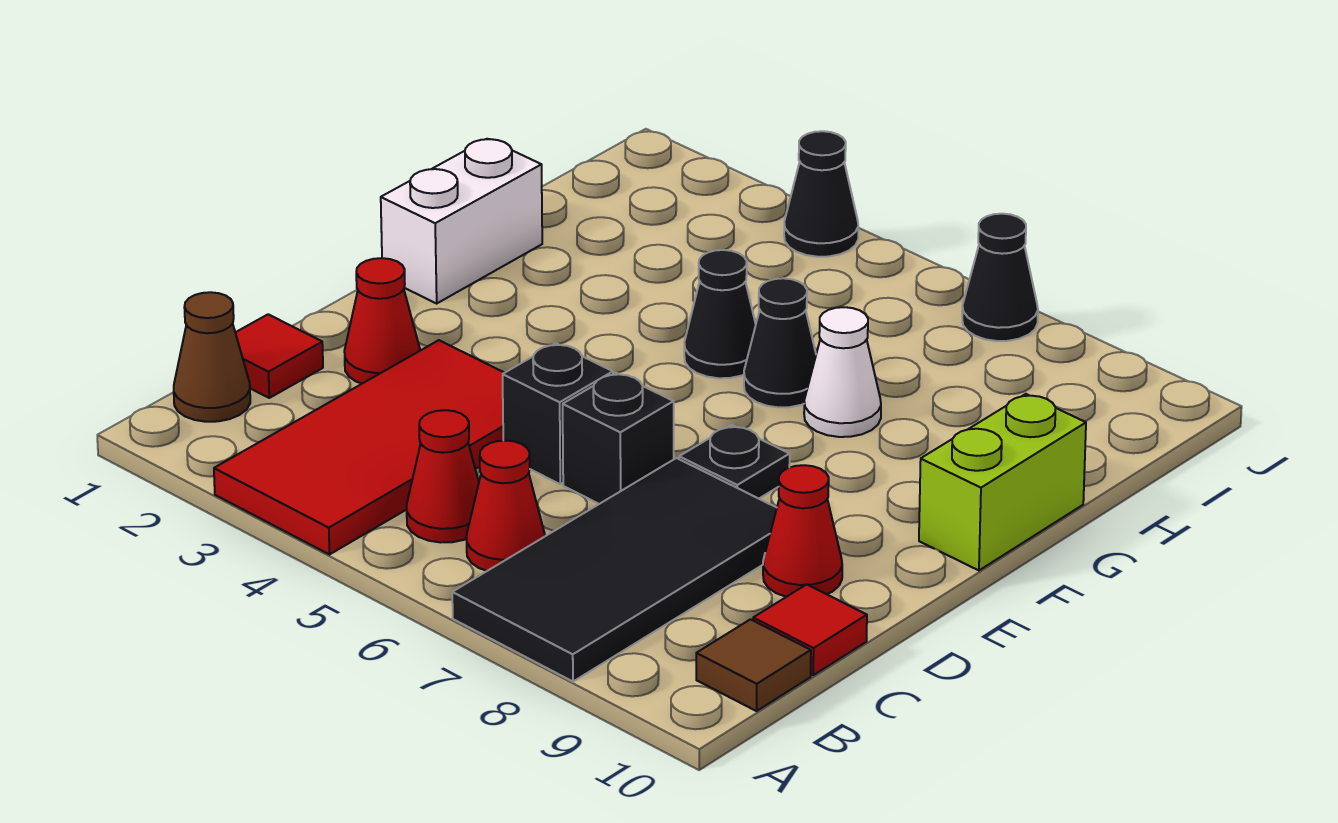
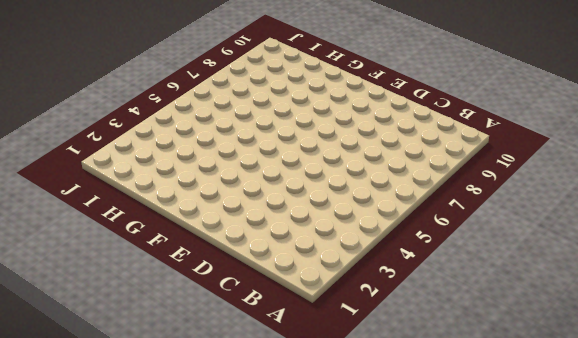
none -> red 2x4 tile [214,340,504,554]
none -> black 2x4 tile [452,458,777,682]
none -> brown 1x1 cone [174,292,250,422]

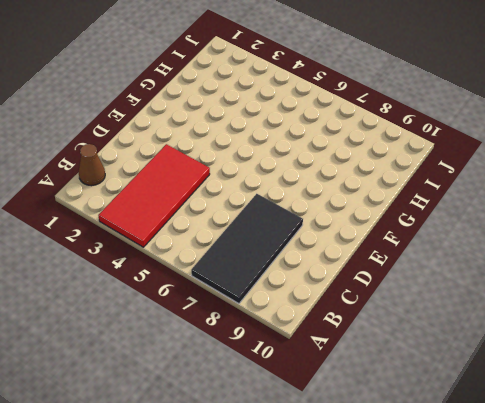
none -> red 1x1 cone [407,410,479,542]
none -> red 1x1 cone [466,441,545,571]
none -> brown 1x1 tile [696,619,811,711]

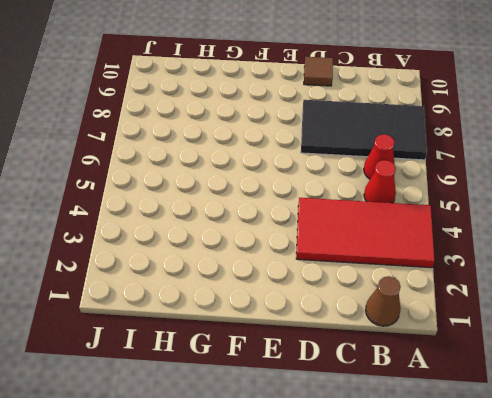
brown 1x1 tile [304,57,333,86] -> brown 1x1 tile moved to [696,619,811,711]
none -> red 1x1 tile [235,314,323,398]
none -> red 1x1 tile [753,584,867,675]
none -> red 1x1 cone [344,258,420,384]

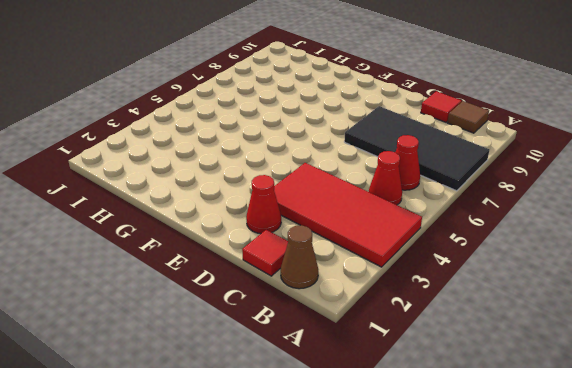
none -> black 1x1 brick [503,344,613,484]
none -> black 1x1 brick [563,373,674,504]
none -> red 1x1 cone [763,465,842,597]

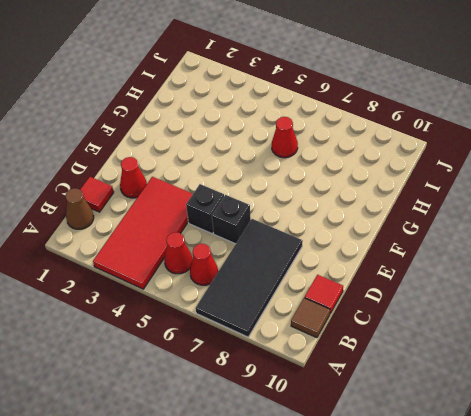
red 1x1 cone [272,117,298,158] -> red 1x1 cone moved to [763,465,842,597]
none -> black 1x1 plate [679,425,790,499]
none -> white 1x2 brick [381,139,542,303]
none -> lime 1x2 brick [919,394,1086,570]

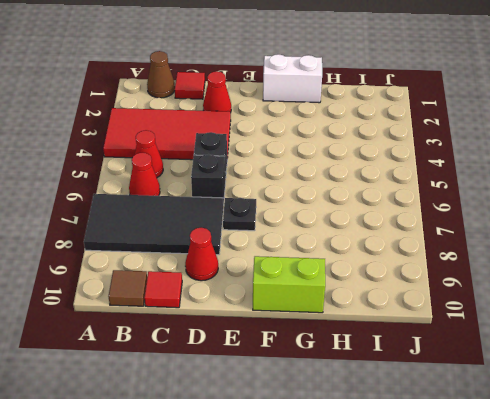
none -> black 1x1 cone [684,250,756,378]
none -> black 1x1 cone [744,278,816,407]
none -> white 1x1 cone [804,307,881,437]

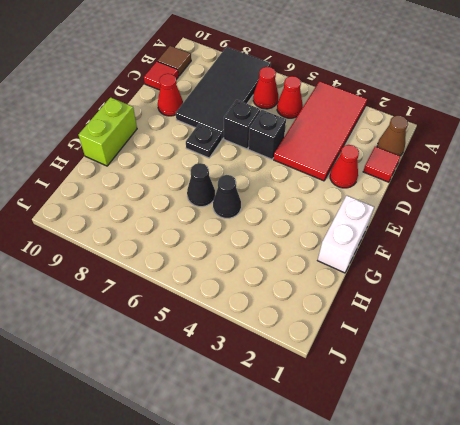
none -> white 1x1 cone [804,307,881,437]
none -> black 1x1 cone [784,131,858,257]
none -> black 1x1 cone [962,214,1038,341]

